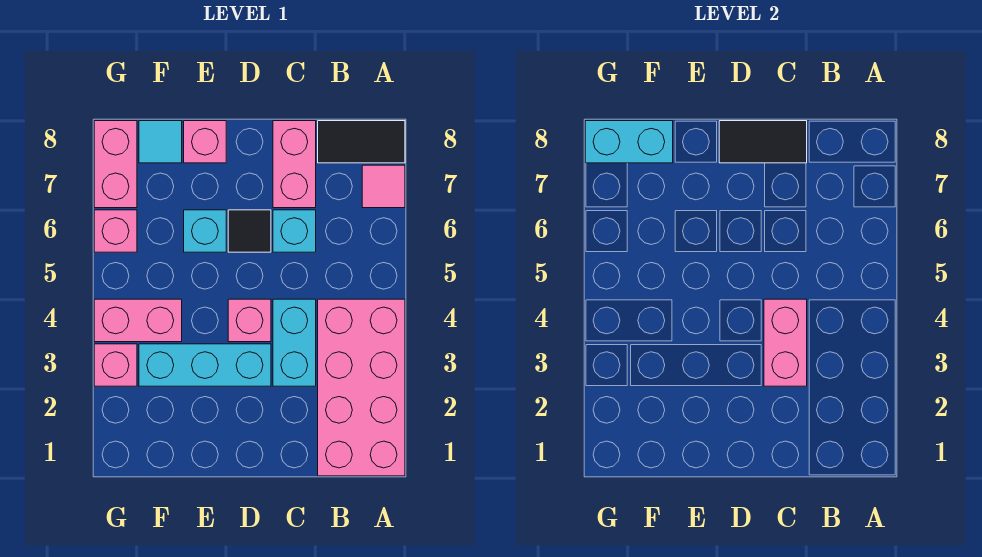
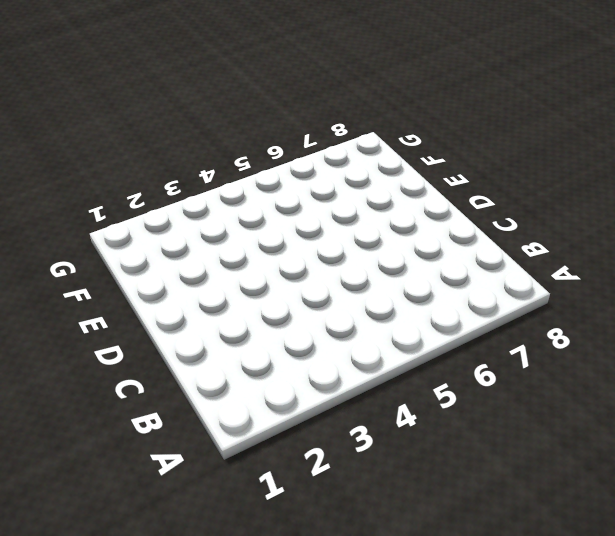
none -> pink 2x4 brick [318,299,405,476]
none -> pink 1x1 tile [362,165,405,208]
none -> black 1x2 tile [318,121,405,163]

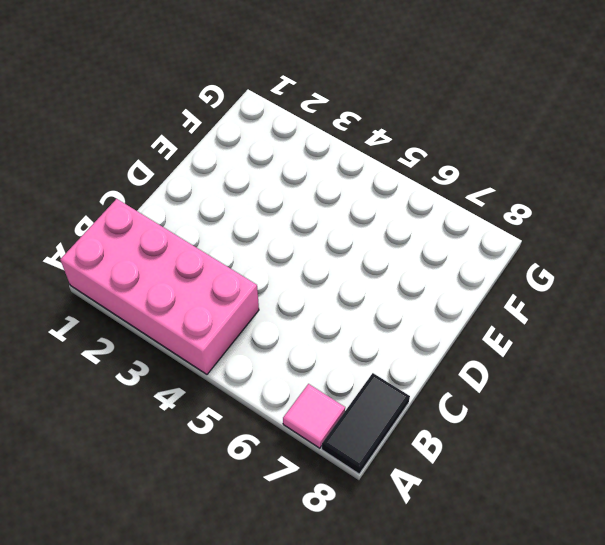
none -> cyan 1x2 brick [273,299,316,386]
none -> cyan 1x1 brick [273,210,316,252]
none -> pink 1x2 brick [273,121,316,208]

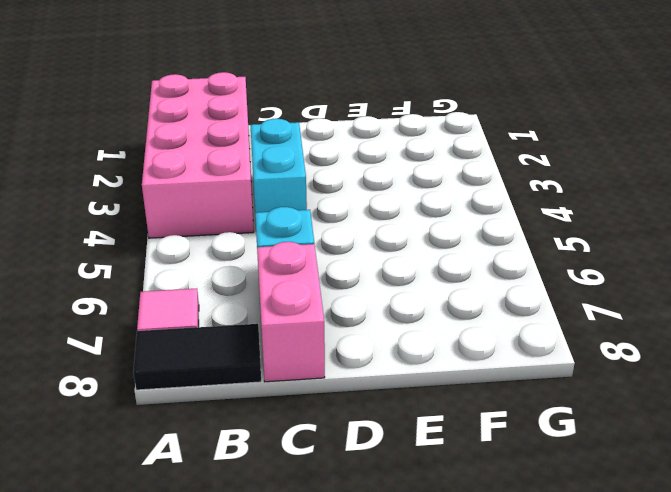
none -> cyan 1x3 brick [139,344,271,386]
none -> pink 1x1 brick [228,299,271,342]
none -> black 1x1 tile [228,210,271,252]

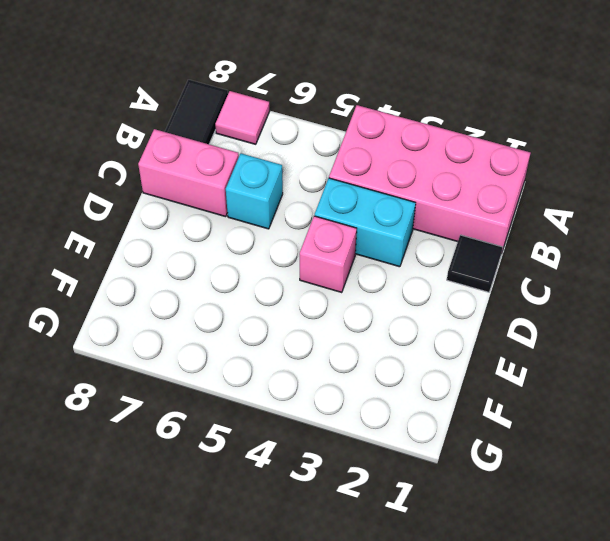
black 1x1 tile [447,235,503,292] -> black 1x1 tile moved to [228,210,271,252]
none -> cyan 1x3 brick [139,344,271,386]
none -> cyan 1x1 brick [184,210,226,252]
none -> pink 1x1 brick [184,121,226,163]

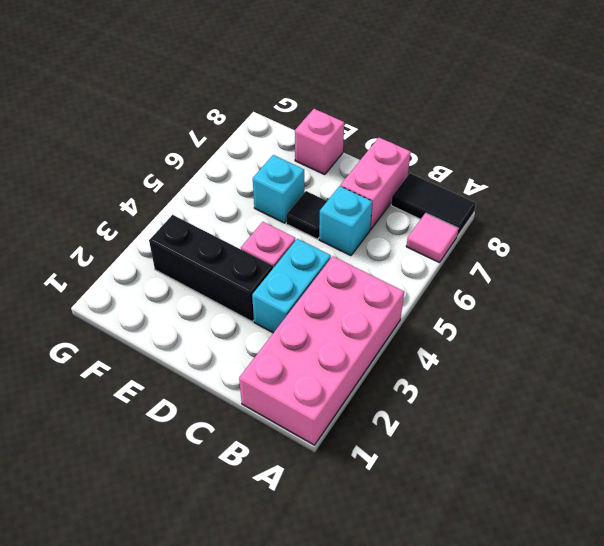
black 1x3 brick [149,215,273,322] -> cyan 1x3 brick [139,344,271,386]
none -> pink 1x2 brick [94,299,182,342]
none -> cyan 1x1 tile [139,121,182,163]
none -> pink 1x1 brick [94,344,137,386]

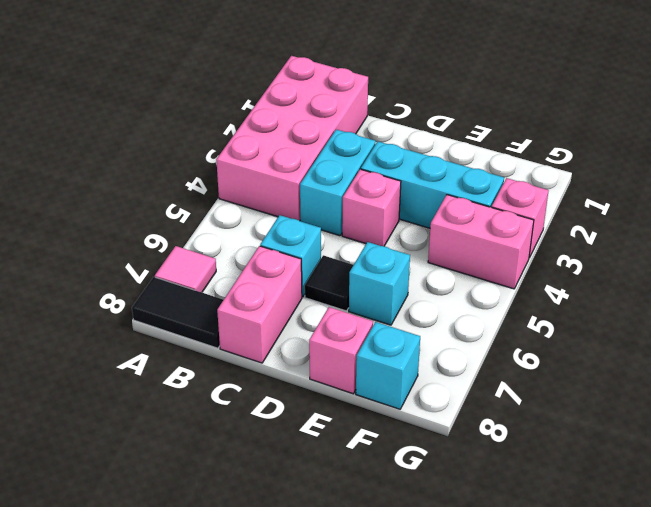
cyan 1x1 brick [356,322,420,409] -> cyan 1x1 tile [139,121,182,163]
none -> pink 1x1 brick [94,210,137,252]
none -> pink 1x2 brick [94,121,137,208]
none -> pink 1x2 brick [764,299,807,386]

